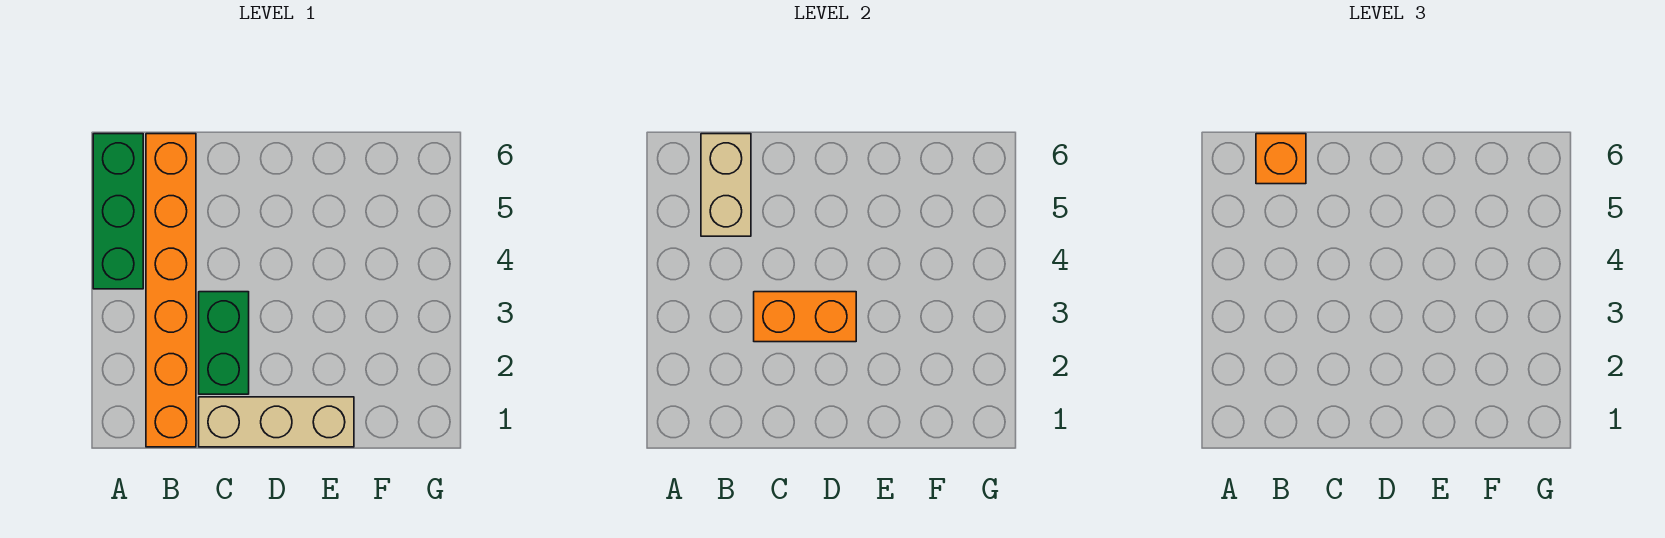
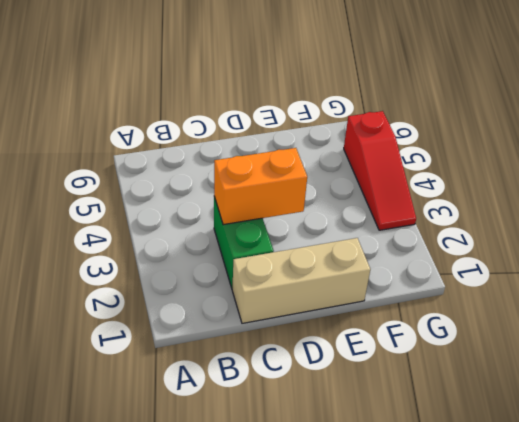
red 1x3 slope [344,111,416,230] -> none
none -> green 1x3 brick [93,134,143,289]
none -> orange 1x6 brick [146,134,196,447]

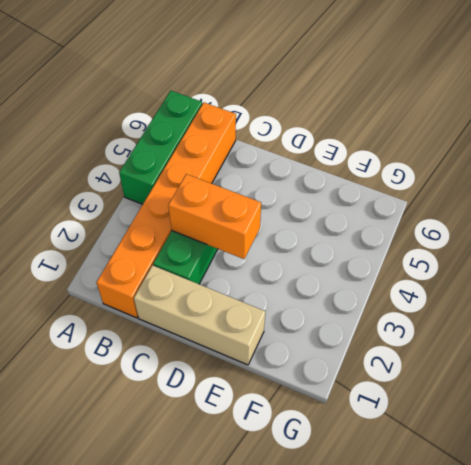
none -> tan 1x2 brick [701,134,751,236]
none -> orange 1x1 brick [1256,134,1306,184]

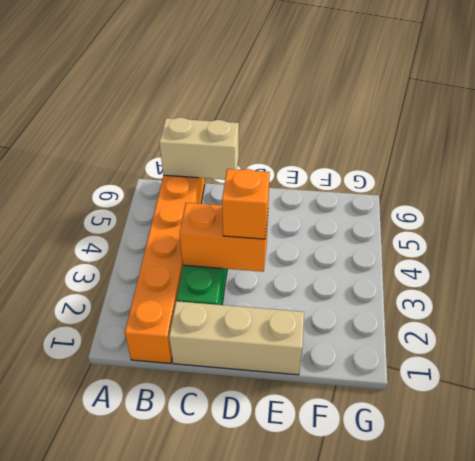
tan 1x2 brick [159,117,239,179] -> tan 1x2 brick turned to [701,134,751,236]
orange 1x1 brick [222,169,270,239] -> orange 1x1 brick moved to [1256,134,1306,184]
none -> green 1x3 brick [93,134,143,289]

